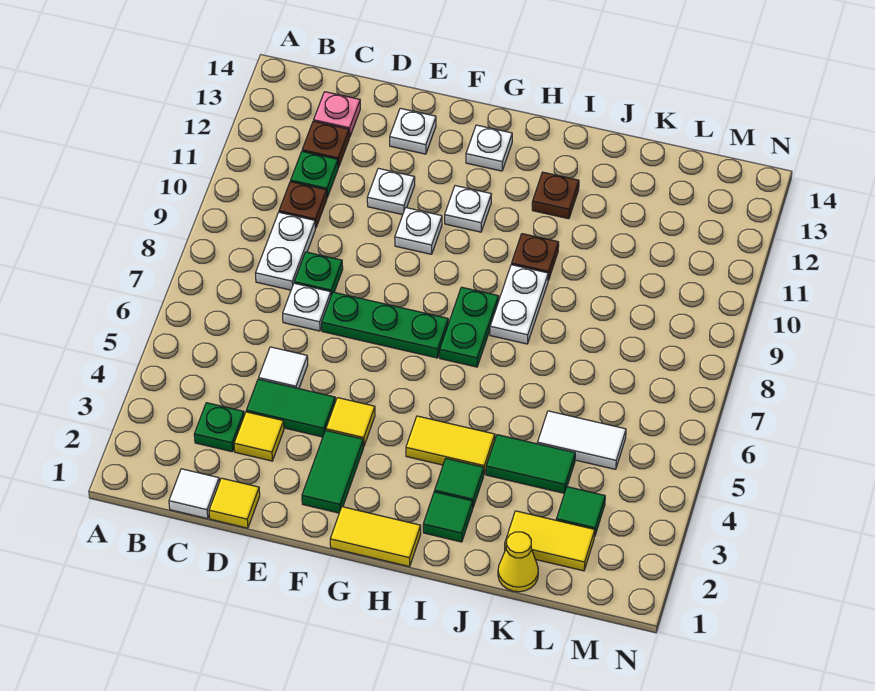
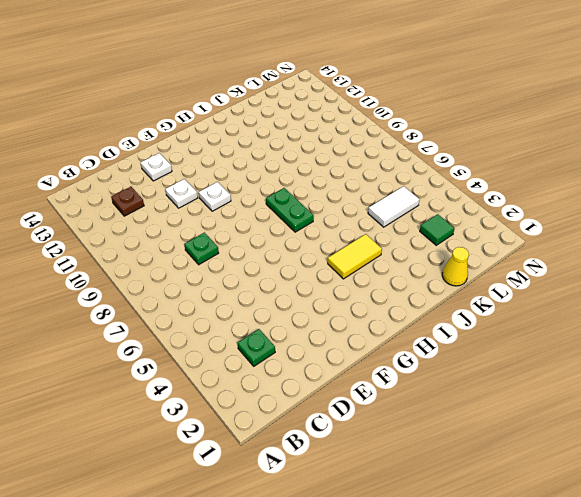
none -> white 1x1 tile [169,469,219,519]
none -> white 1x2 plate [255,212,315,290]
none -> brown 1x1 plate [279,182,327,228]
none -> green 1x1 plate [291,151,338,197]

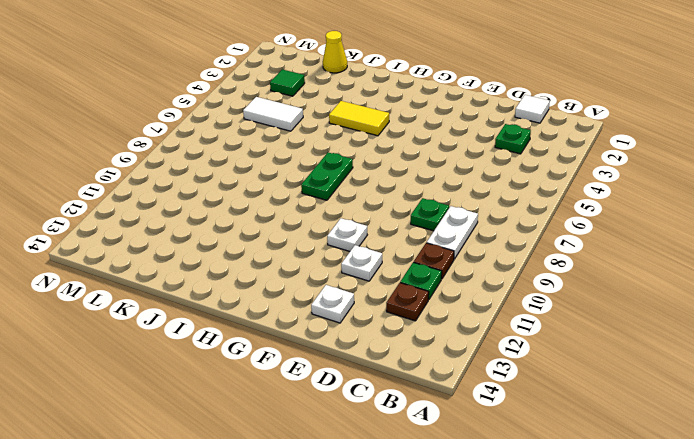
none -> pink 1x1 plate [314,92,360,137]
none -> yellow 1x1 tile [209,478,260,528]
none -> yellow 1x1 tile [234,412,284,461]
none -> green 1x2 tile [246,379,335,437]

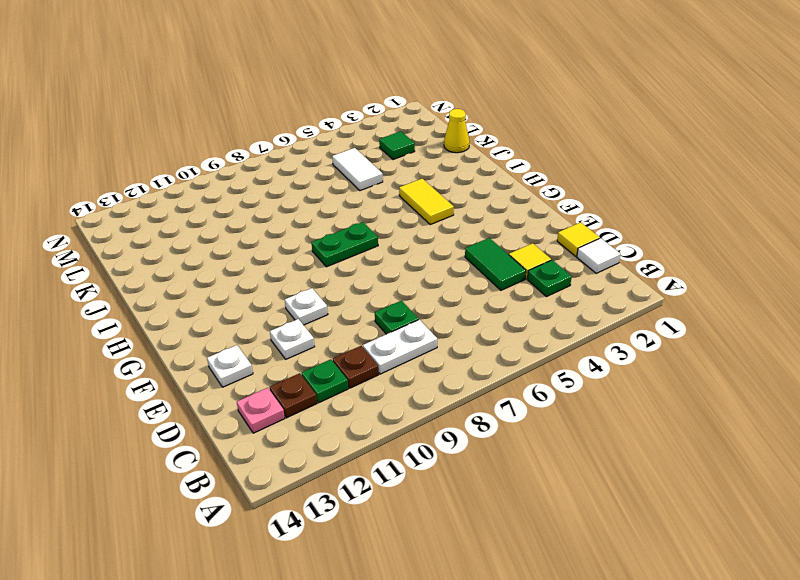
none -> white 1x1 tile [259,347,308,389]
none -> white 1x1 plate [283,283,331,331]
none -> green 1x3 plate [322,292,448,358]
none -> green 1x2 tile [302,430,364,513]

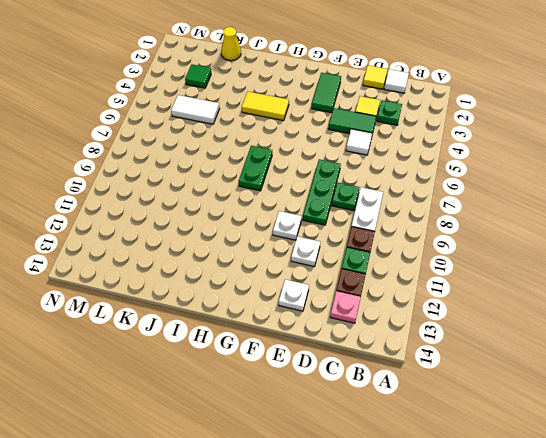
green 1x3 plate [303,159,341,225] -> green 1x3 plate turned to [322,292,448,358]
none -> white 1x1 plate [283,283,331,331]
none -> yellow 1x1 tile [326,398,375,447]
none -> yellow 1x2 tile [330,507,421,567]
none -> white 1x1 plate [445,186,491,232]

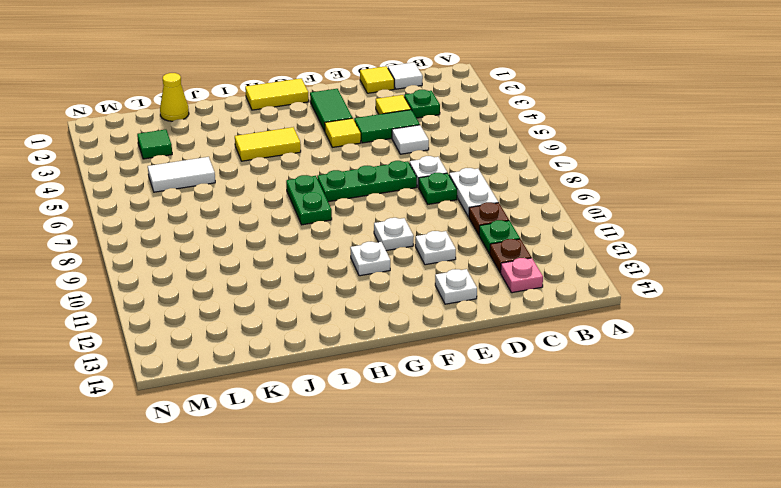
none -> white 1x1 plate [466,125,512,171]
none -> green 1x1 tile [423,492,473,542]
none -> green 1x1 tile [435,459,484,507]
none -> white 1x2 plate [490,265,548,344]

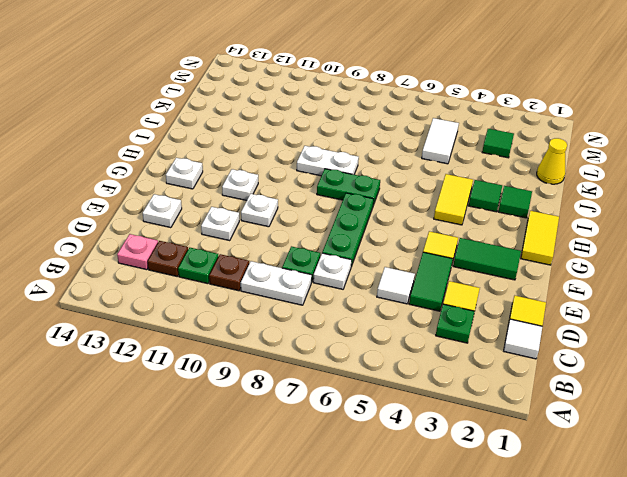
none -> brown 1x1 plate [512,234,559,280]
none -> brown 1x1 plate [532,172,579,219]
none -> green 1x2 tile [486,435,575,493]
none -> yellow 1x2 tile [505,511,595,571]

